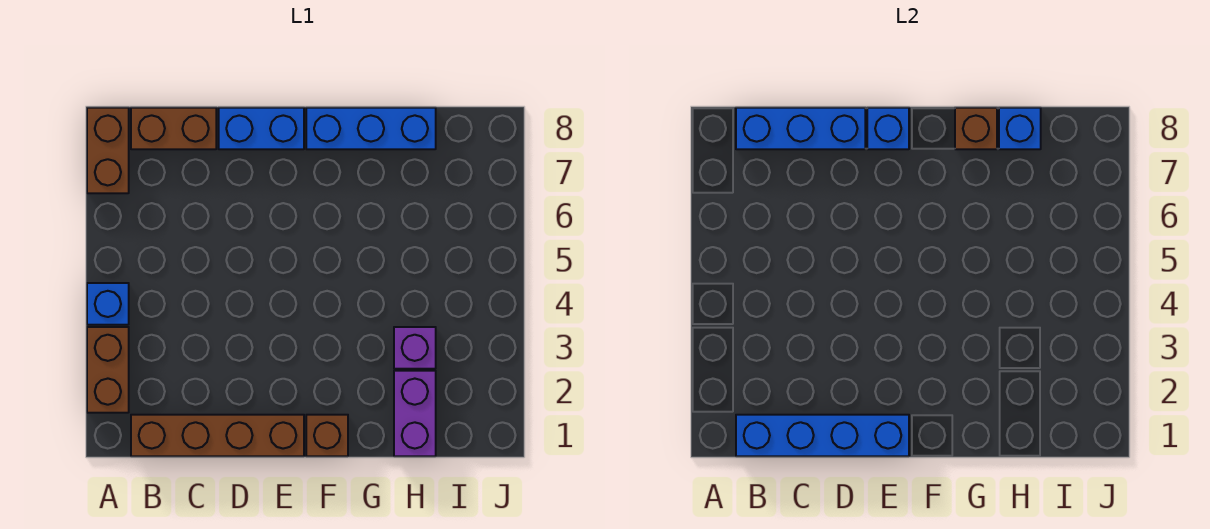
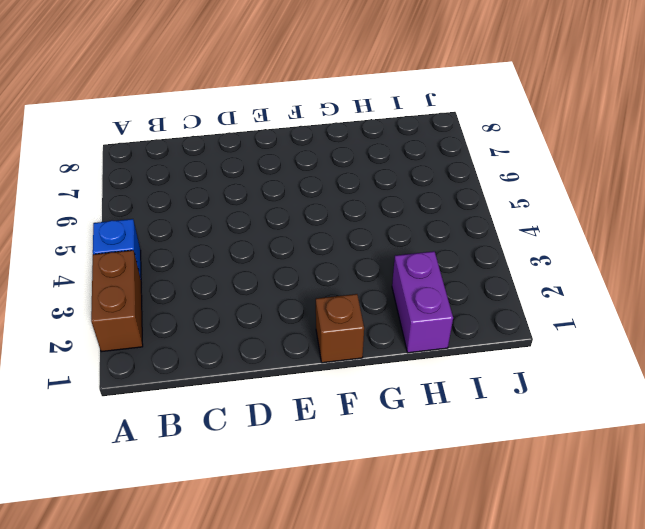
none -> brown 1x2 brick [87,108,129,193]
none -> brown 1x4 brick [131,415,304,456]
none -> brown 1x2 brick [131,108,216,149]

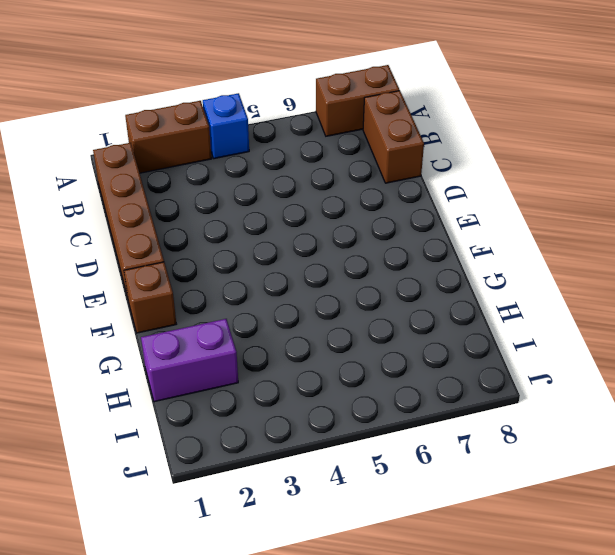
none -> blue 1x2 brick [219,108,304,149]
none -> blue 1x3 brick [306,108,436,149]
none -> purple 1x1 brick [394,327,436,369]

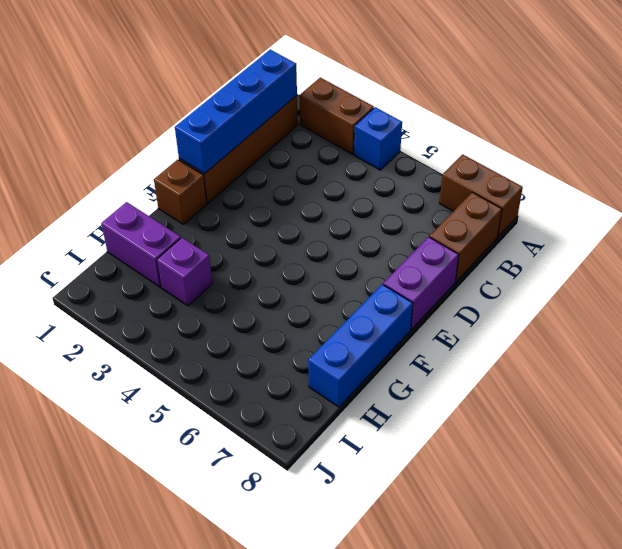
purple 1x2 brick [383,237,459,330] -> blue 1x2 brick [219,108,304,149]
none -> blue 1x3 brick [736,108,865,149]
none -> blue 1x1 brick [867,108,909,149]
none -> brown 1x1 brick [955,108,997,149]

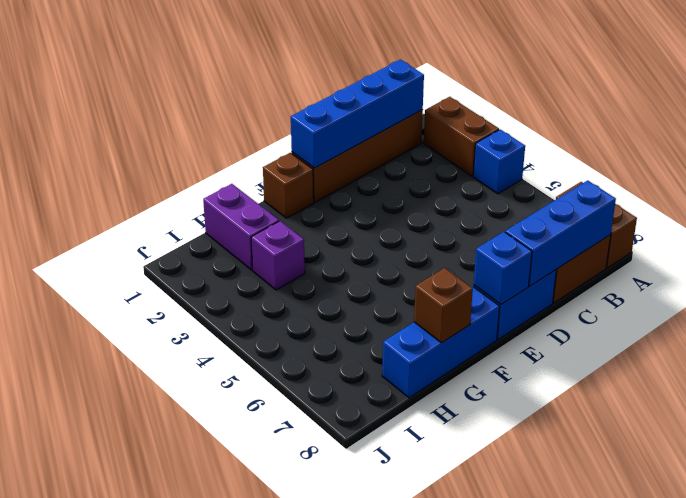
none -> blue 1x1 brick [999,108,1041,149]

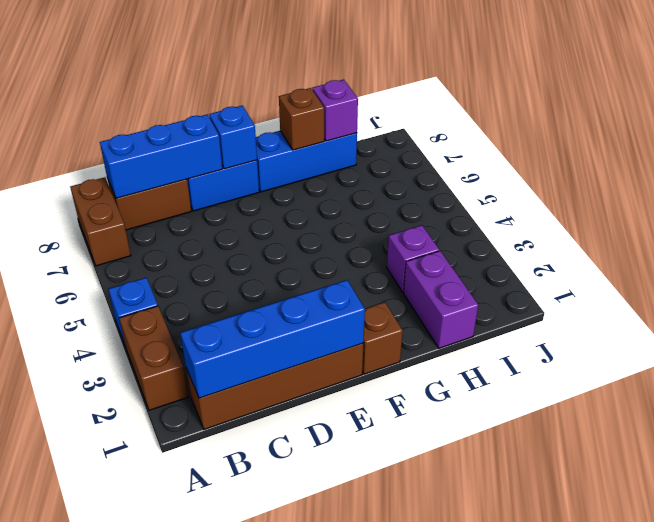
purple 1x1 brick [312,80,358,141] -> blue 1x1 brick [999,108,1041,149]

